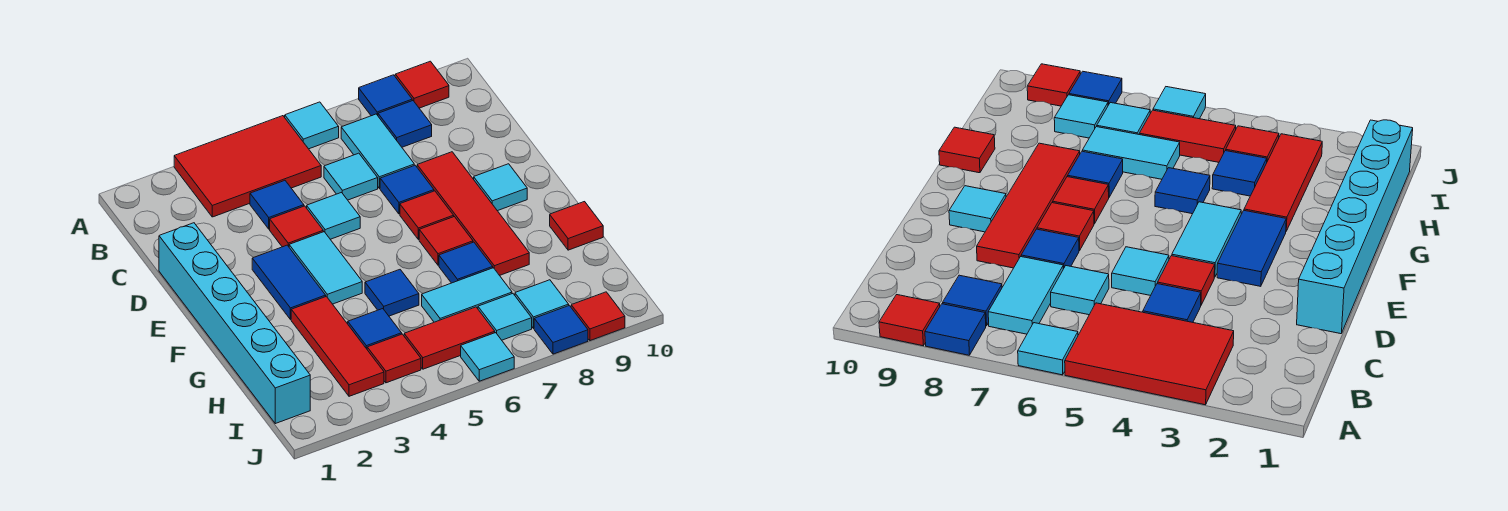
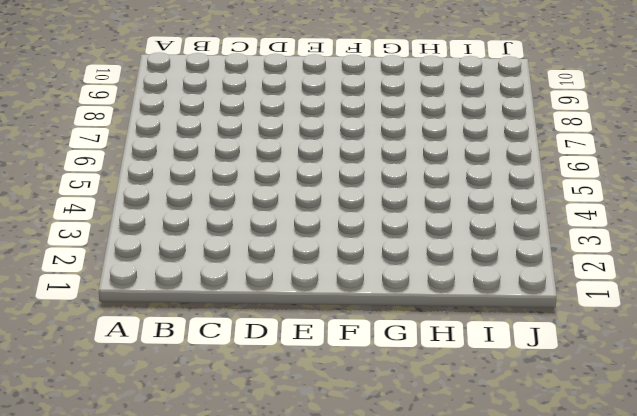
none -> red 2x3 tile [174,116,321,217]
none -> cyan 1x1 tile [285,102,339,149]
none -> blue 1x1 tile [359,75,412,116]
none -> red 1x1 tile [395,61,449,108]

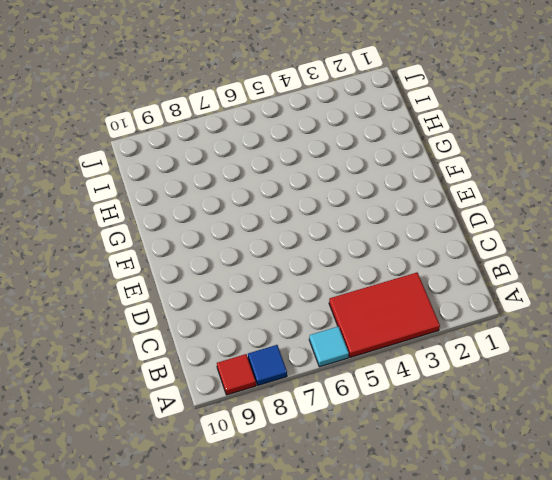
none -> cyan 1x2 tile [341,114,414,188]
none -> blue 1x1 tile [378,101,432,147]
none -> blue 1x1 tile [250,181,304,229]
none -> cyan 1x1 tile [324,153,378,200]

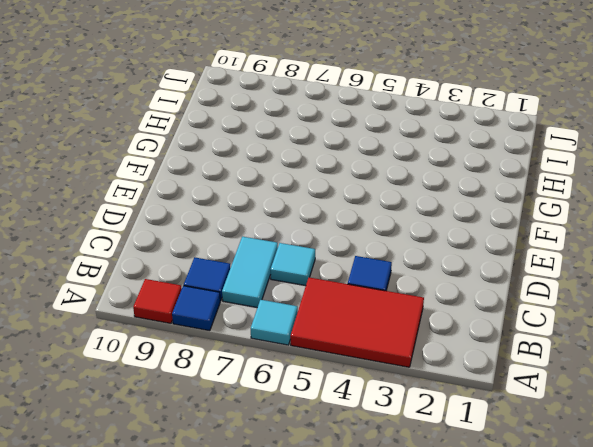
none -> cyan 1x6 brick [159,223,310,424]
none -> red 1x1 tile [270,206,323,247]
none -> cyan 1x1 tile [307,193,360,239]
none -> blue 1x1 tile [380,165,434,214]

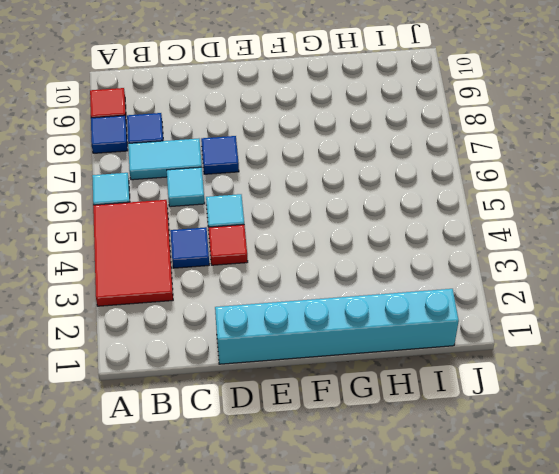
none -> red 1x4 tile [417,152,529,275]
none -> blue 1x2 tile [252,245,326,320]
none -> cyan 1x2 tile [289,232,362,304]
none -> red 1x1 tile [400,191,454,240]

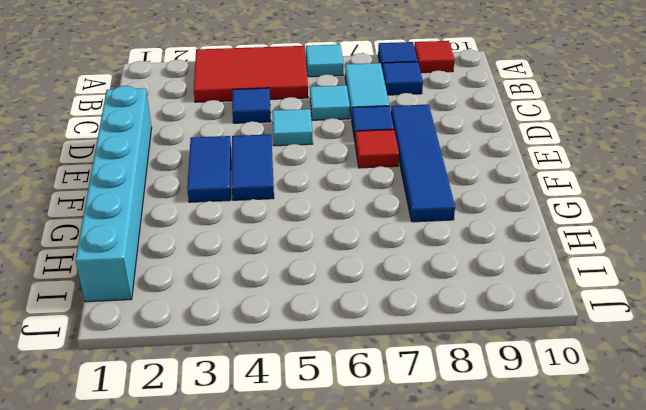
blue 1x4 tile [391,105,455,222] -> red 1x4 tile [417,152,529,275]
blue 1x2 tile [232,134,274,200] -> cyan 1x2 tile [289,232,362,304]
none -> red 1x1 tile [270,206,323,247]
none -> cyan 1x1 tile [474,164,527,211]
none -> red 1x1 tile [419,217,473,265]
none -> red 1x3 tile [291,296,384,396]

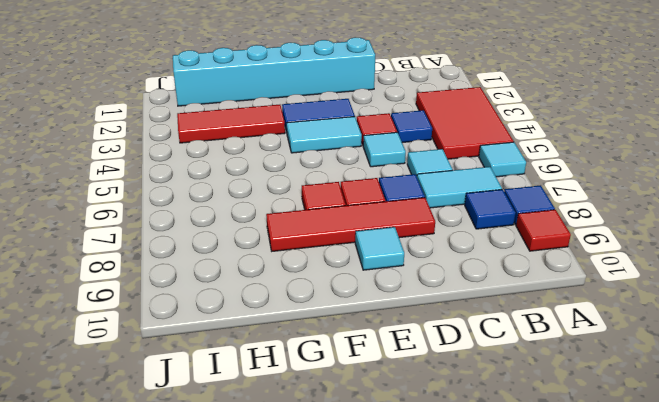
none -> blue 1x1 tile [365,270,419,316]
none -> blue 1x1 tile [439,242,493,283]
none -> red 1x1 tile [550,202,603,250]
none -> blue 1x1 tile [348,309,402,349]

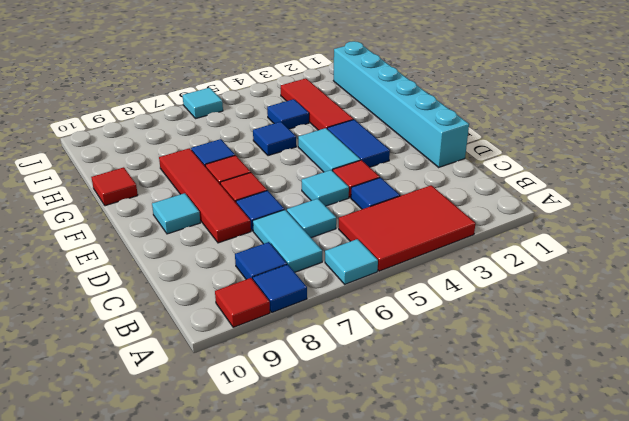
none -> cyan 1x2 tile [422,268,512,322]
none -> red 1x1 tile [367,334,421,383]
none -> red 1x2 tile [404,307,495,369]
none -> cyan 1x1 tile [478,294,532,340]

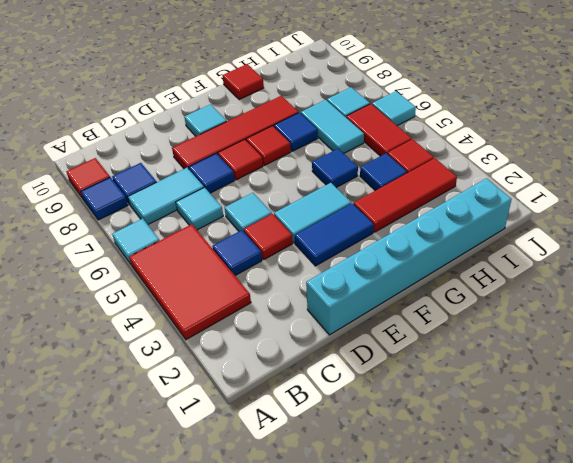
none -> cyan 1x1 tile [515,280,569,329]
none -> blue 1x1 tile [534,305,588,354]
none -> red 1x1 tile [571,292,625,341]

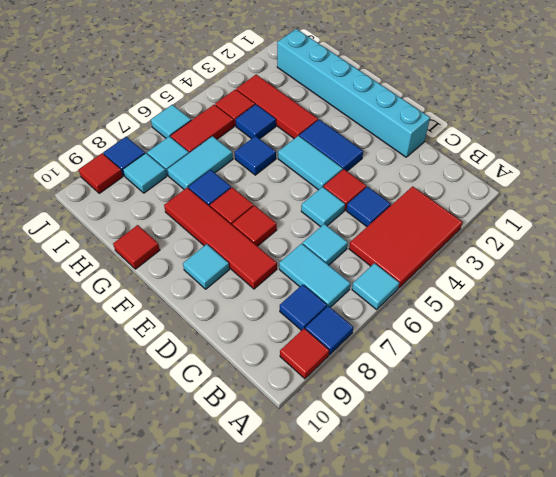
none -> blue 1x1 tile [380,165,434,214]

